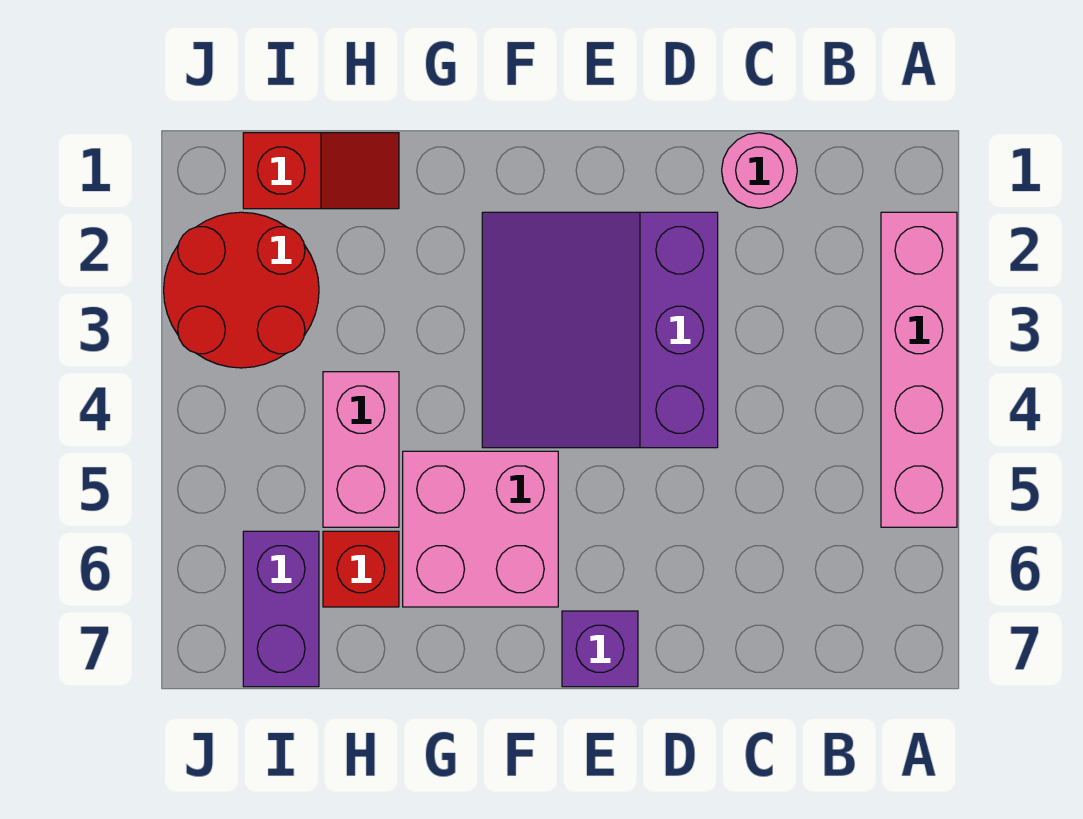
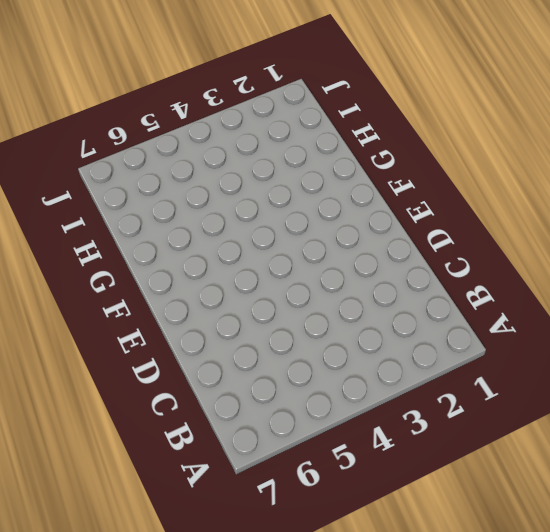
none -> pink 1x4 brick [881,212,957,527]
none -> pink 1x1 round brick [722,133,797,208]

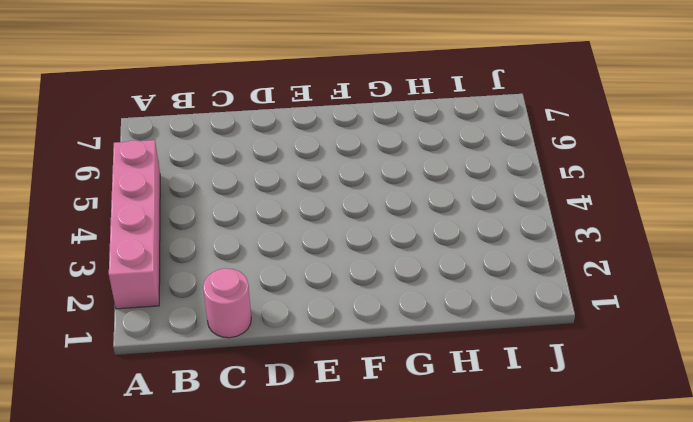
none -> purple 3x3 slope [482,212,718,448]
none -> purple 1x1 brick [562,611,638,687]

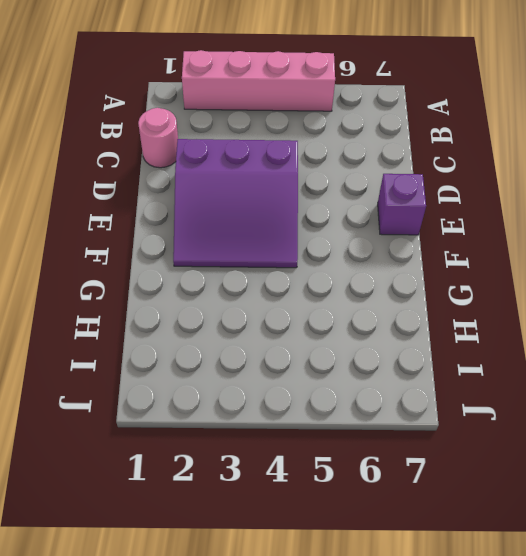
none -> pink 2x2 brick [403,451,558,607]
none -> red 1x2 slope [243,133,399,209]

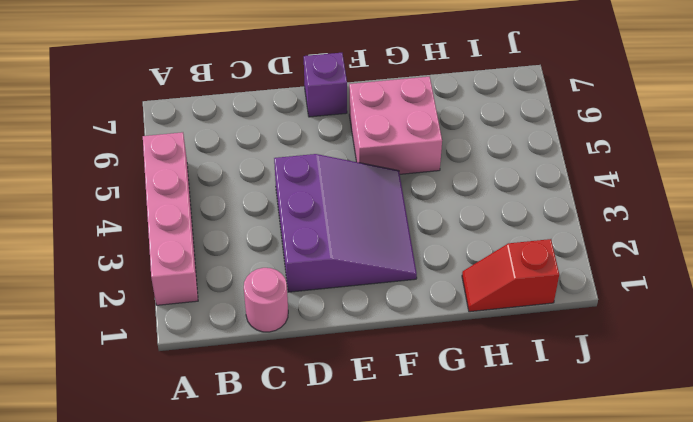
none -> pink 1x2 brick [323,372,399,527]
none -> red 1x1 brick [323,531,399,607]

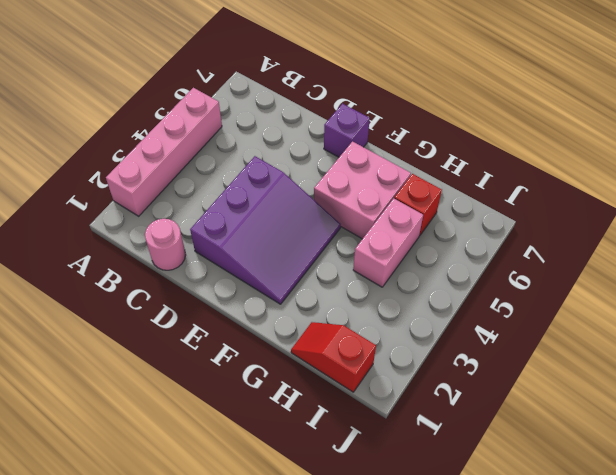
none -> red 2x2 round brick [164,212,319,368]
none -> purple 1x2 brick [243,531,319,687]

